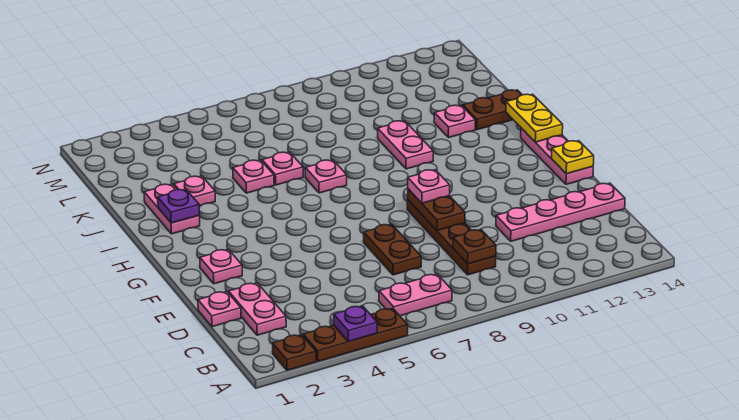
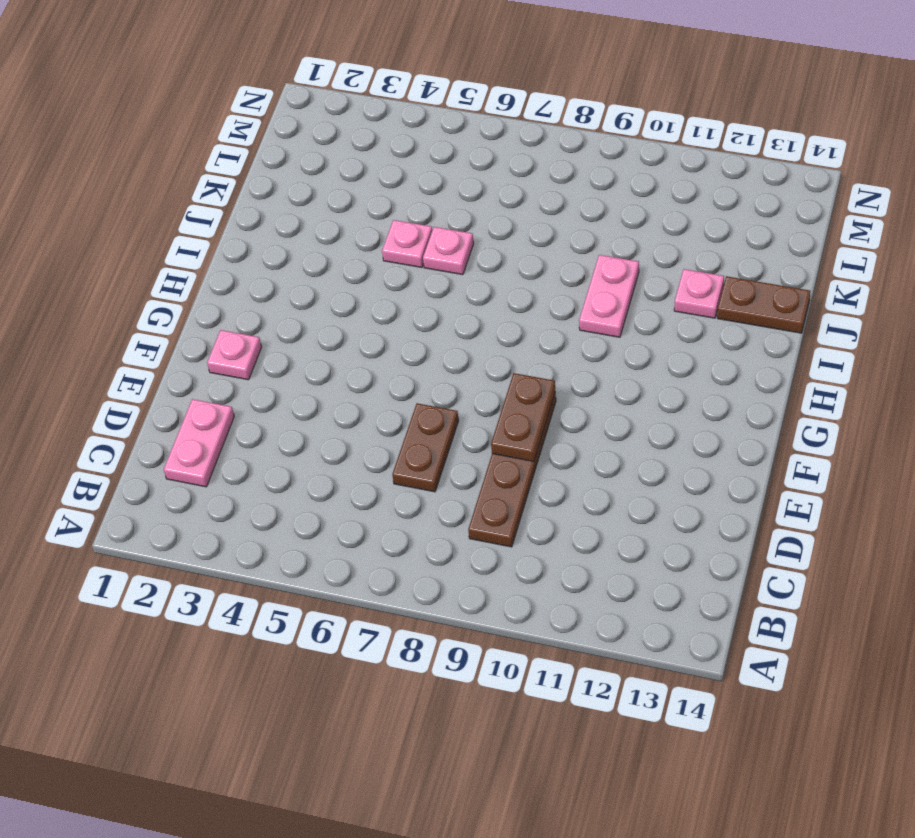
none -> brown 1x1 plate [273,335,316,370]
none -> brown 1x3 plate [303,308,408,361]
none -> pink 1x2 plate [379,274,452,316]

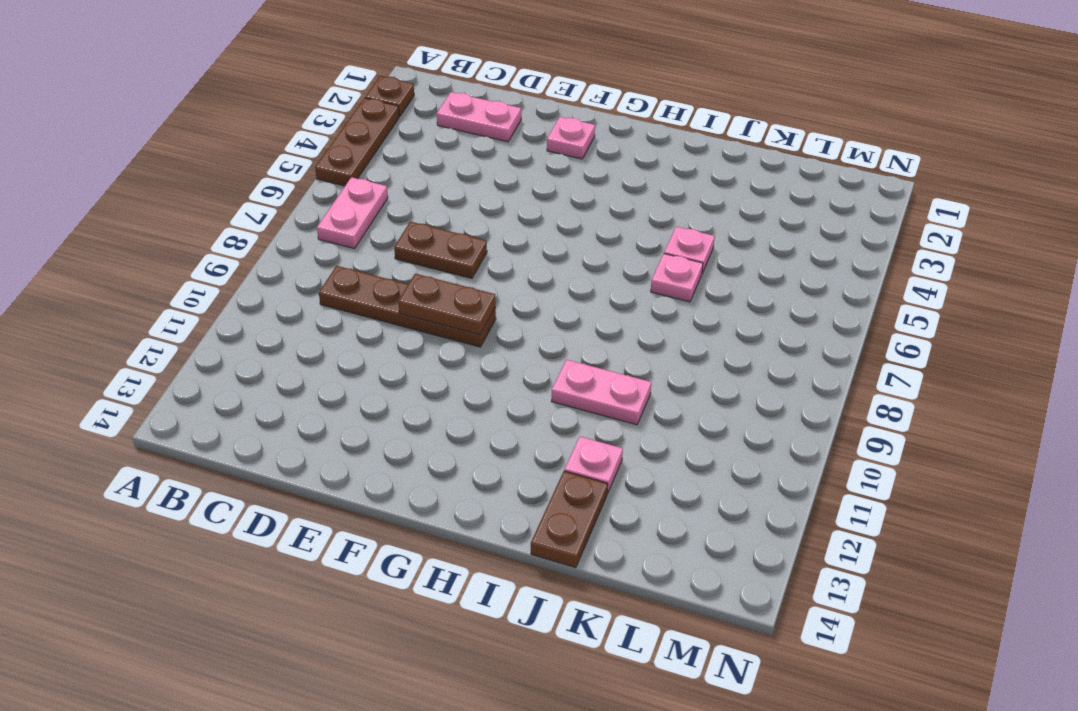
none -> pink 1x1 plate [198,291,241,327]
none -> pink 1x4 plate [496,183,625,241]
none -> pink 1x3 plate [521,128,593,184]

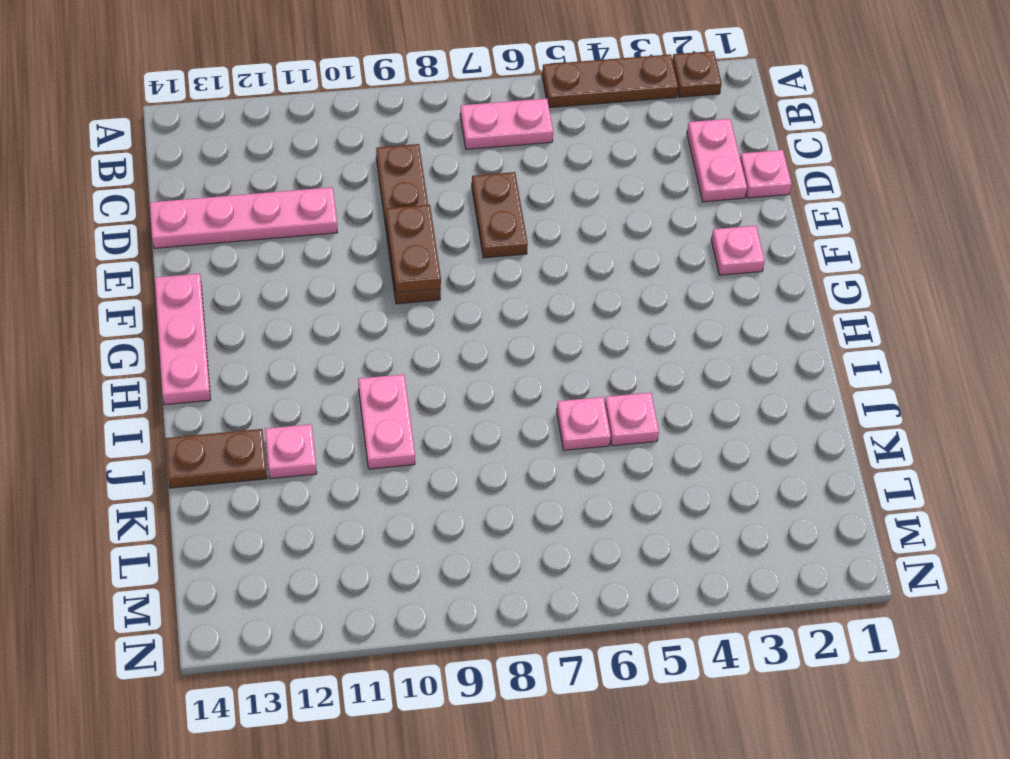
none -> pink 1x2 plate [144,184,200,234]
none -> pink 1x1 plate [305,160,347,193]
none -> pink 1x1 plate [174,176,215,206]

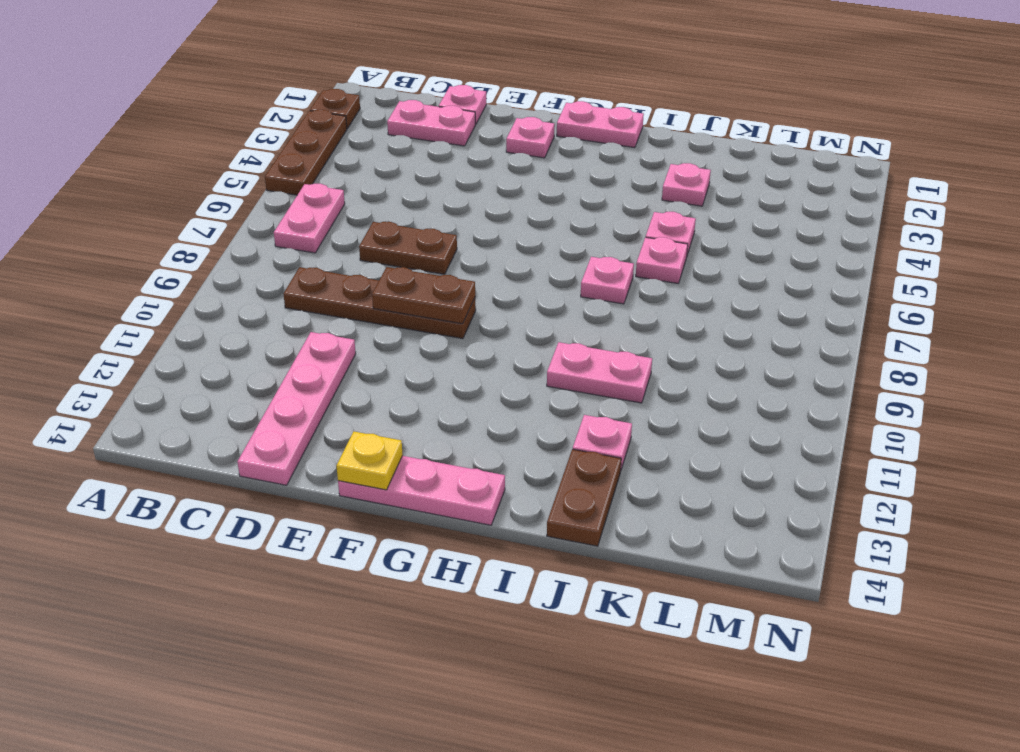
pink 1x2 plate [557,101,644,148] -> pink 1x2 plate moved to [144,184,200,234]
none -> purple 1x1 plate [334,306,377,341]
none -> brown 1x1 plate [453,229,496,264]
none -> yellow 1x2 plate [506,94,563,142]

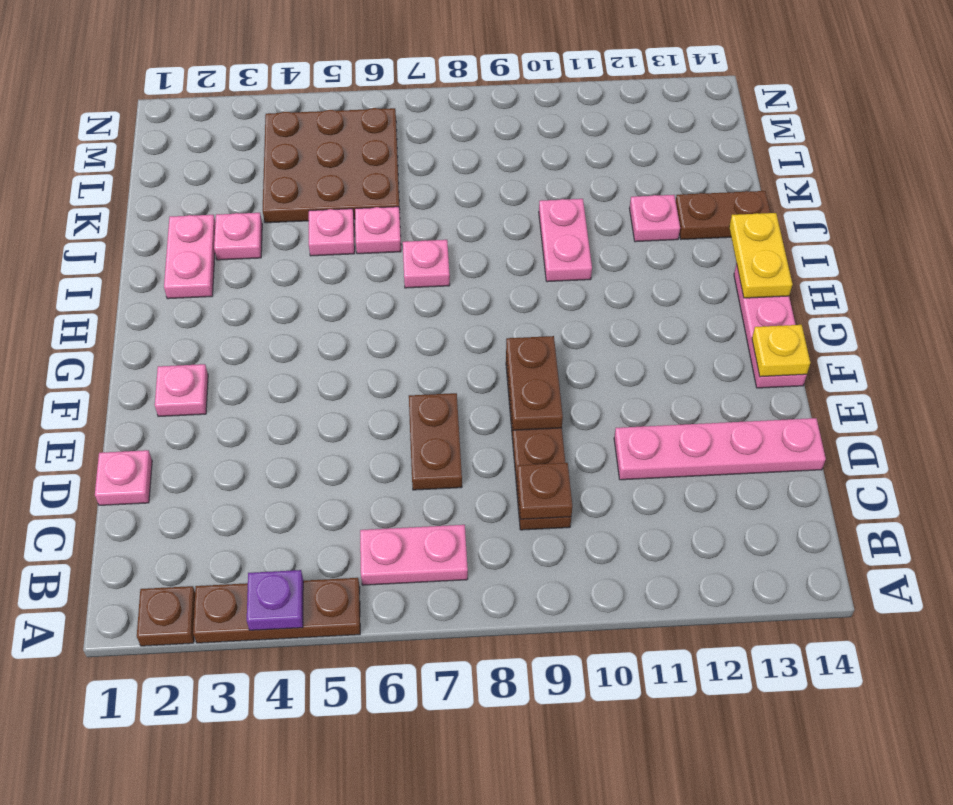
brown 3x3 plate [263,108,400,223] -> none
none -> pink 1x2 plate [229,283,286,335]
none -> purple 1x1 plate [158,189,200,223]
none -> pink 1x1 plate [408,170,450,203]

